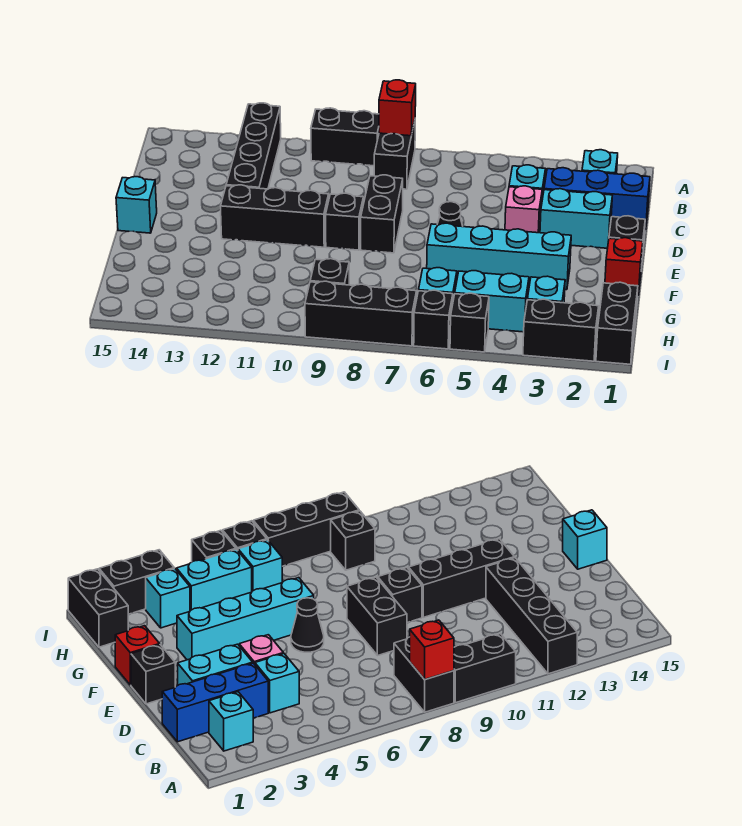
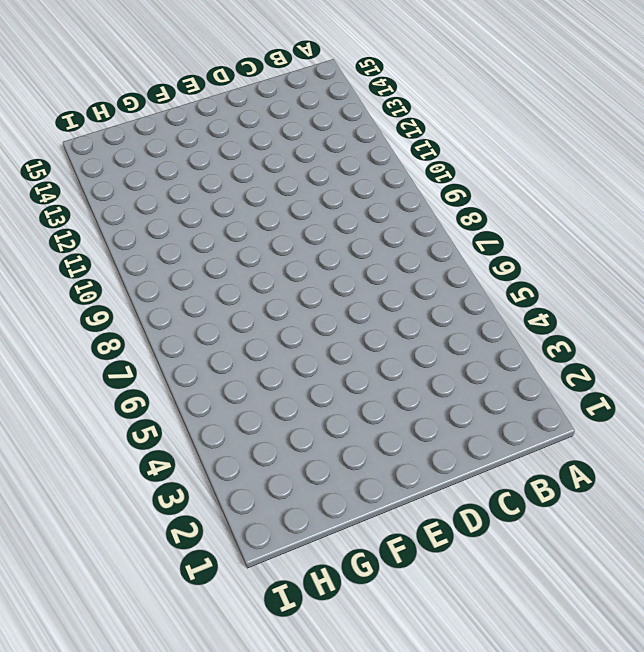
none -> black 1x2 brick [374,121,415,189]
none -> black 1x2 brick [311,108,379,166]
none -> black 1x4 brick [226,103,281,189]

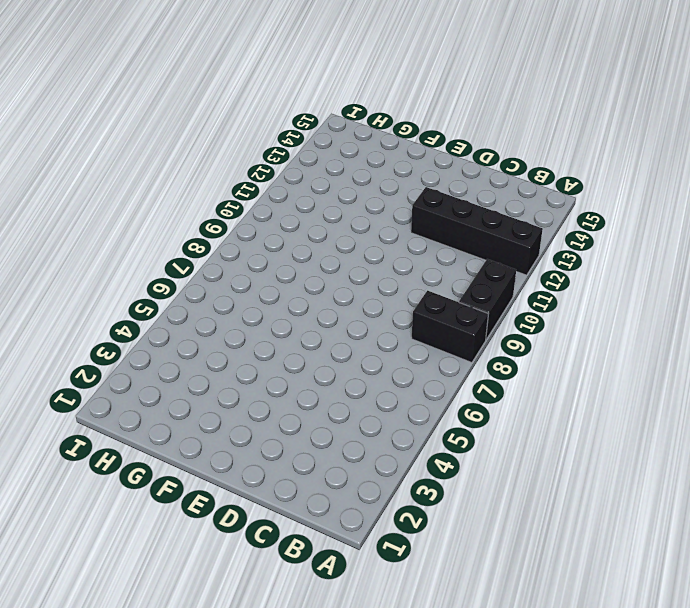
none -> cyan 1x1 brick [582,150,618,174]
none -> blue 1x3 brick [544,168,650,230]
none -> cyan 1x1 brick [509,165,545,200]

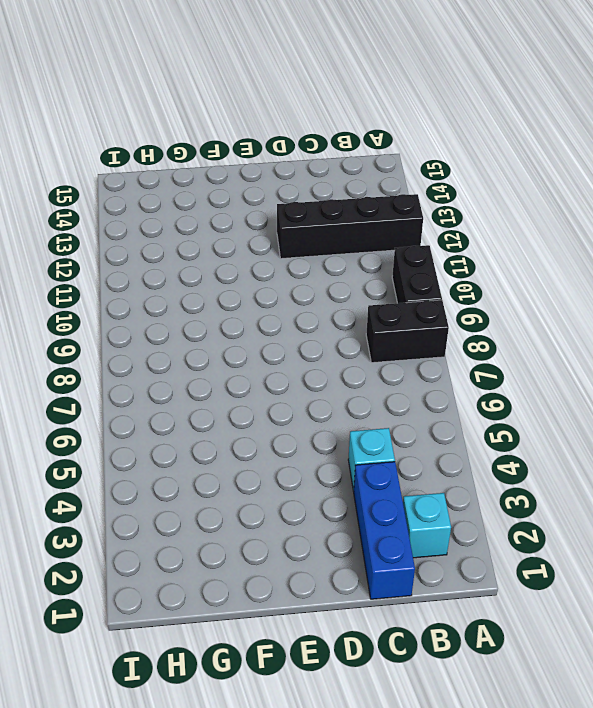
none -> cyan 1x2 brick [540,189,612,248]
none -> pink 1x1 brick [505,186,542,233]
none -> black 1x2 brick [361,175,403,253]

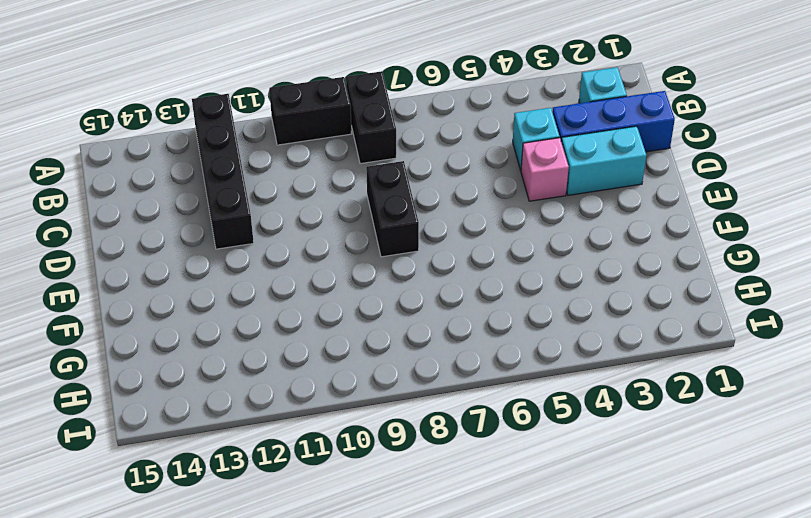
none -> black 1x1 brick [609,216,645,268]
none -> black 1x1 cone [437,202,463,227]
none -> black 1x1 brick [326,193,363,250]

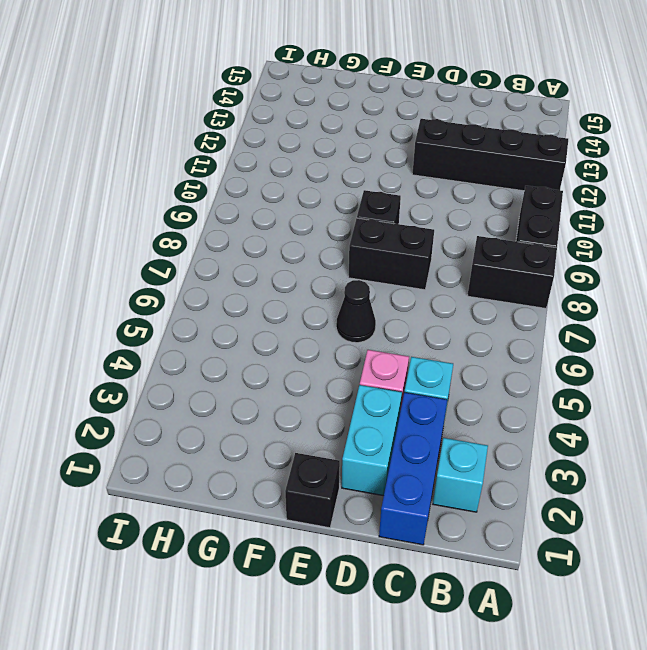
none -> black 1x3 brick [221,185,329,247]
none -> cyan 1x1 brick [116,177,157,233]
none -> red 1x1 brick [605,238,643,295]

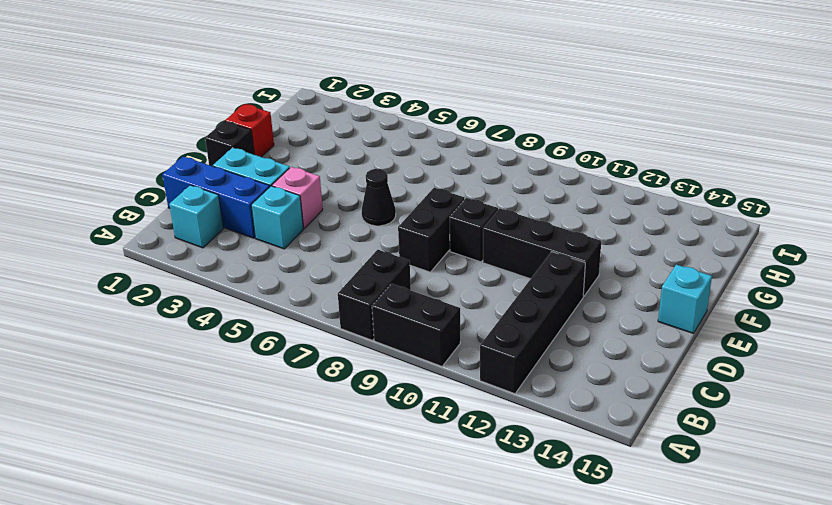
none -> cyan 1x4 brick [427,223,571,290]
none -> black 1x2 brick [596,282,638,364]
none -> cyan 1x1 brick [527,276,565,303]

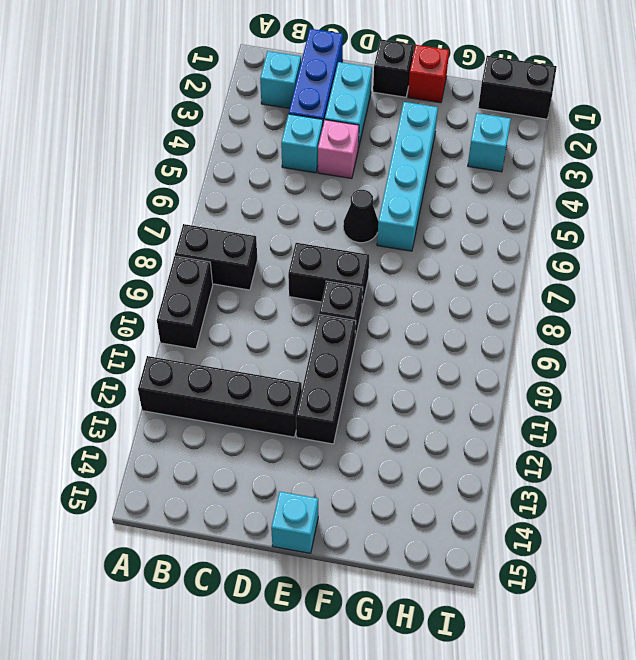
none -> cyan 1x2 brick [455,271,529,332]
none -> cyan 1x1 brick [419,268,457,300]
none -> black 1x1 brick [310,259,349,285]

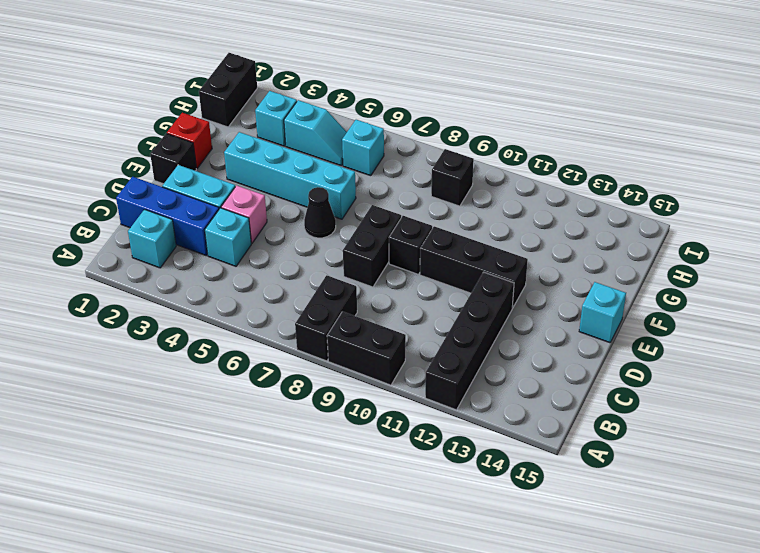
cyan 1x2 slope [284,100,347,166] -> cyan 1x2 brick [455,271,529,332]
none -> black 1x2 brick [523,299,599,361]
none -> black 1x1 brick [450,293,489,352]
none -> black 1x1 brick [414,290,453,349]

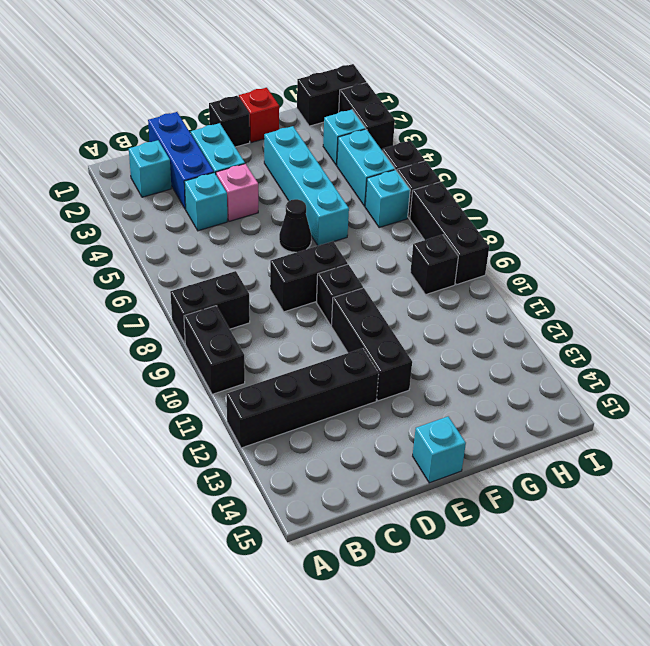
none -> red 1x1 brick [379,80,416,136]

